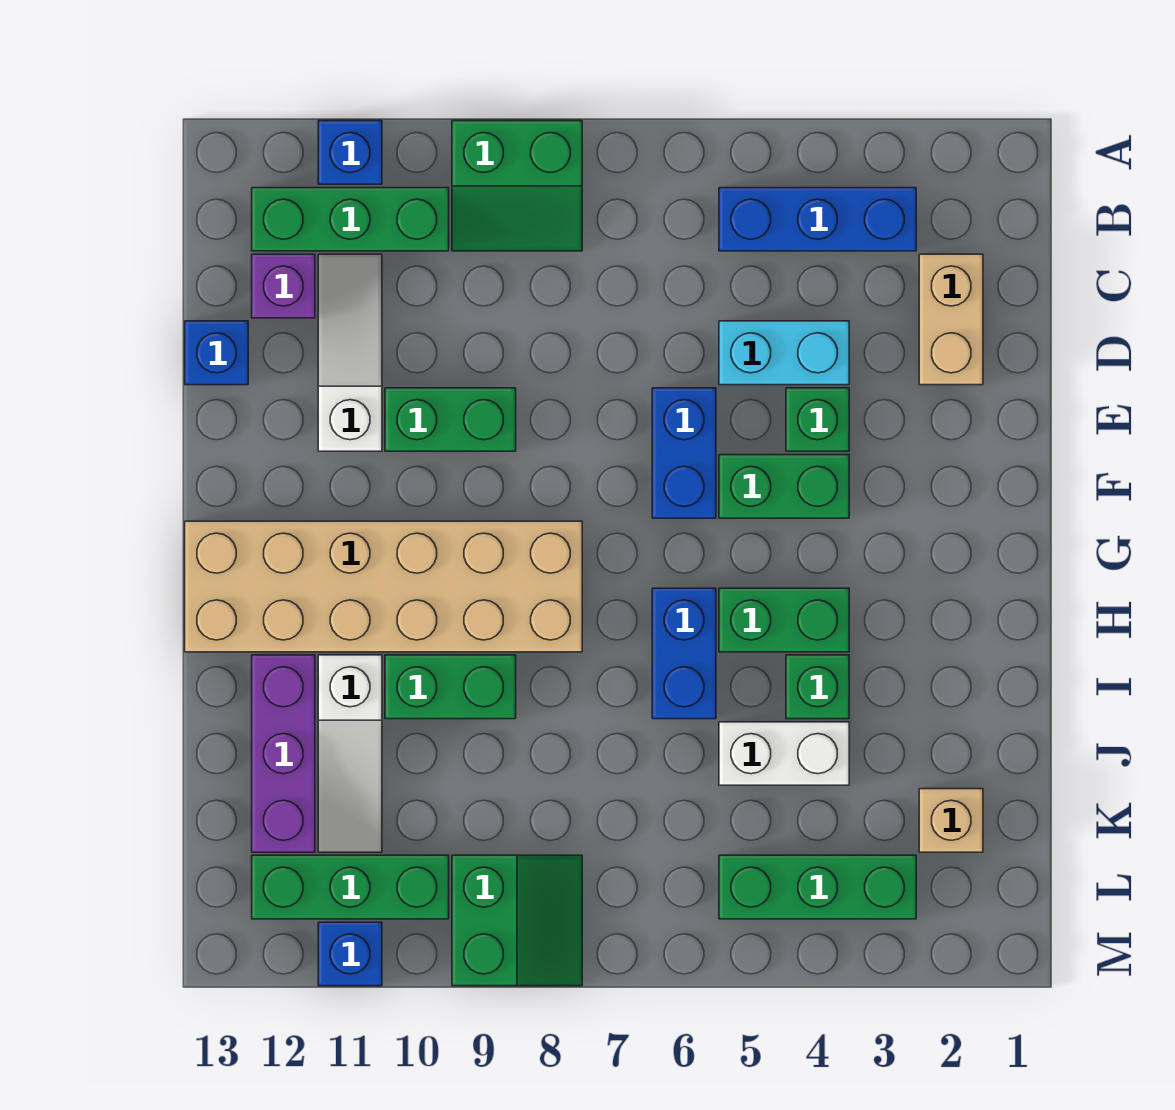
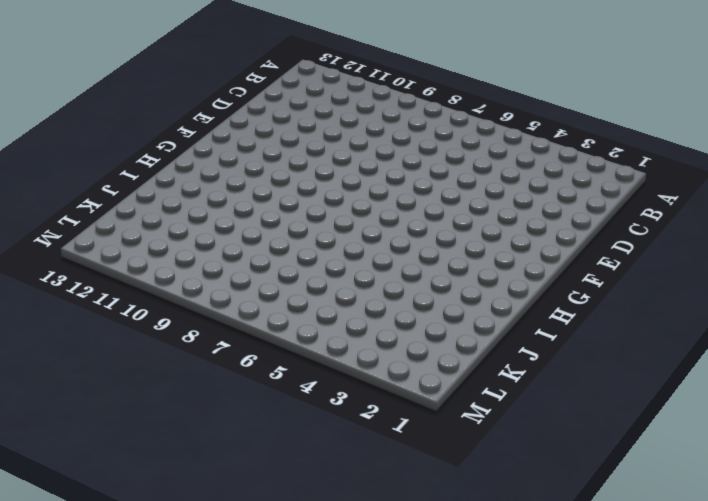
none -> green 2x2 slope [452,121,582,251]
none -> blue 1x1 brick [318,121,382,184]
none -> blue 1x3 brick [719,188,916,251]

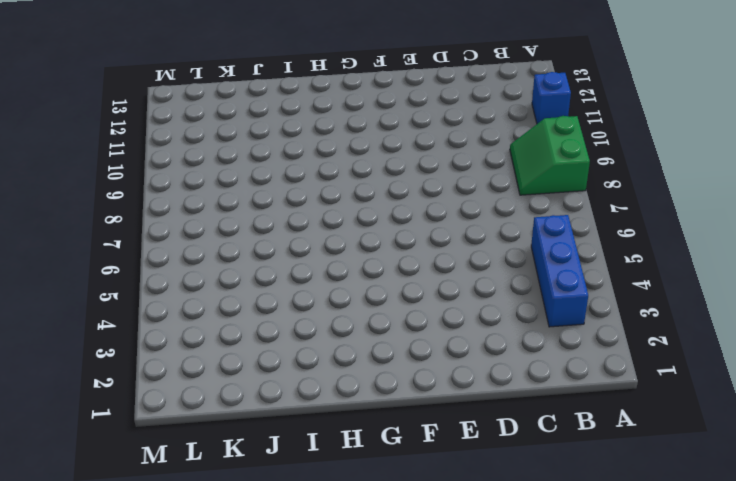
none -> green 1x3 brick [252,188,449,251]
none -> tan 1x2 brick [919,254,983,385]
none -> white 1x3 slope [318,254,382,451]

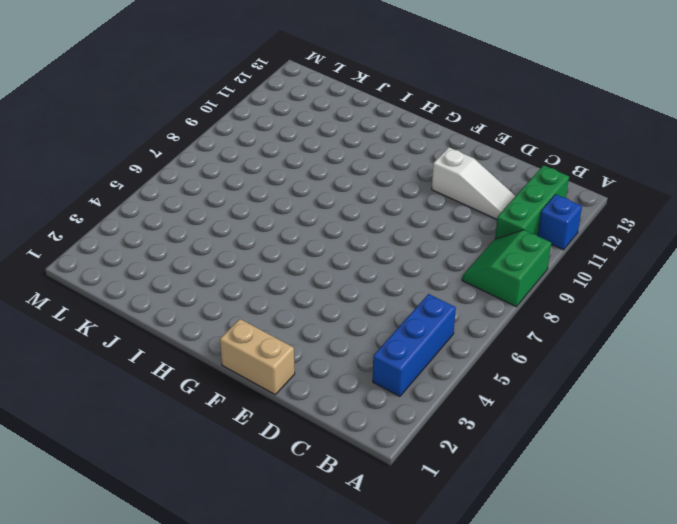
tan 1x2 brick [220,319,295,394] -> tan 1x2 brick moved to [919,254,983,385]
none -> purple 1x1 brick [252,254,315,318]
none -> cyan 1x2 brick [719,321,849,385]
none -> blue 1x1 brick [185,321,248,385]

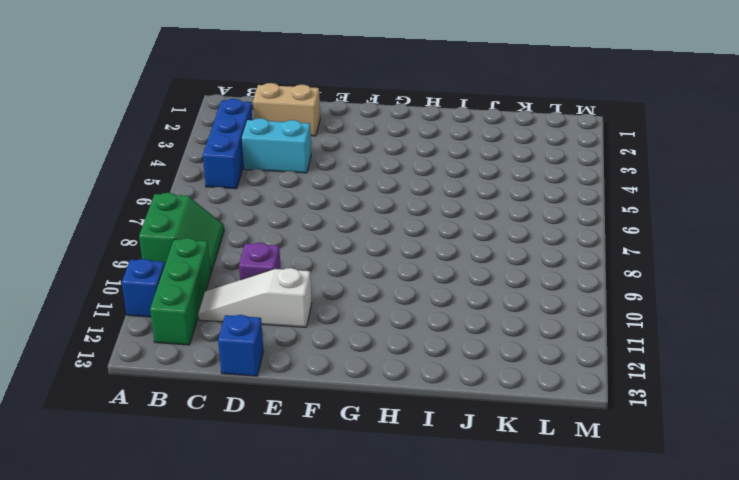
cyan 1x2 brick [242,118,311,173] -> cyan 1x2 brick turned to [719,321,849,385]
purple 1x1 brick [239,243,281,280] -> purple 1x1 brick moved to [252,254,315,318]
none -> green 1x1 brick [786,388,849,451]
none -> blue 1x2 brick [652,388,716,518]
none -> green 1x2 brick [385,388,516,451]

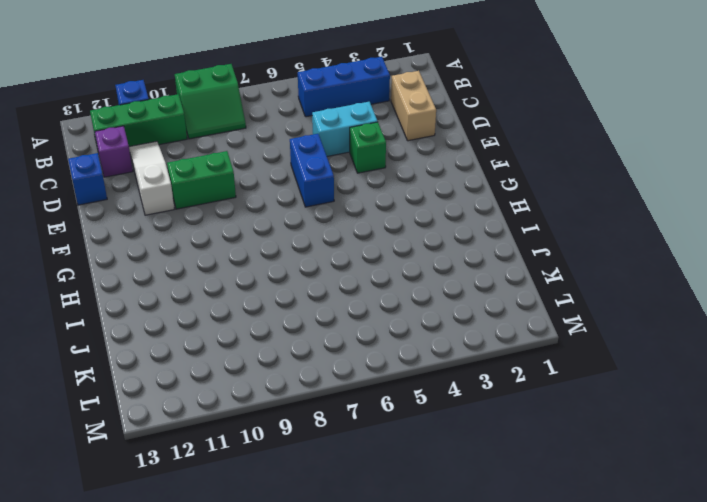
none -> green 1x2 brick [719,455,849,518]
none -> tan 2x6 brick [185,521,582,652]
none -> green 1x2 brick [719,588,849,652]

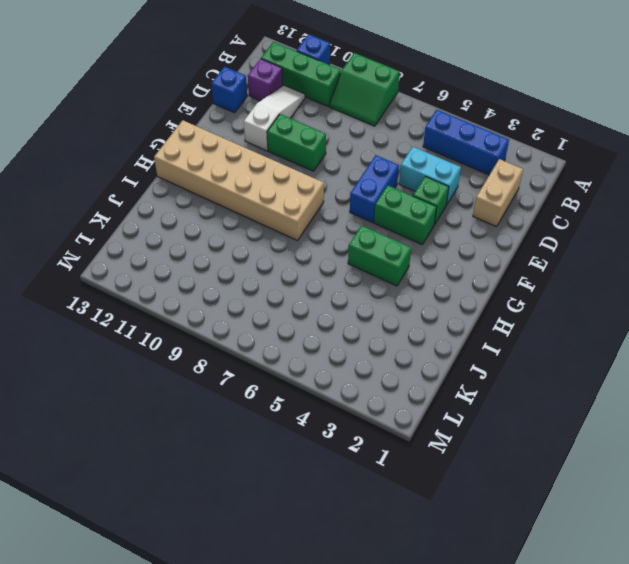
none -> blue 1x2 brick [652,588,716,719]
none -> green 1x1 brick [786,655,849,719]
none -> green 1x2 brick [385,655,516,719]

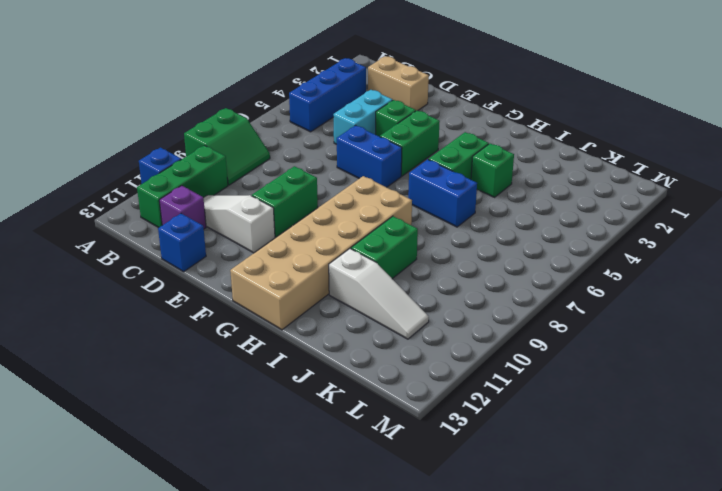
none -> purple 1x3 brick [252,655,315,852]
none -> white 1x2 brick [719,722,849,785]
none -> tan 1x1 brick [919,789,983,852]

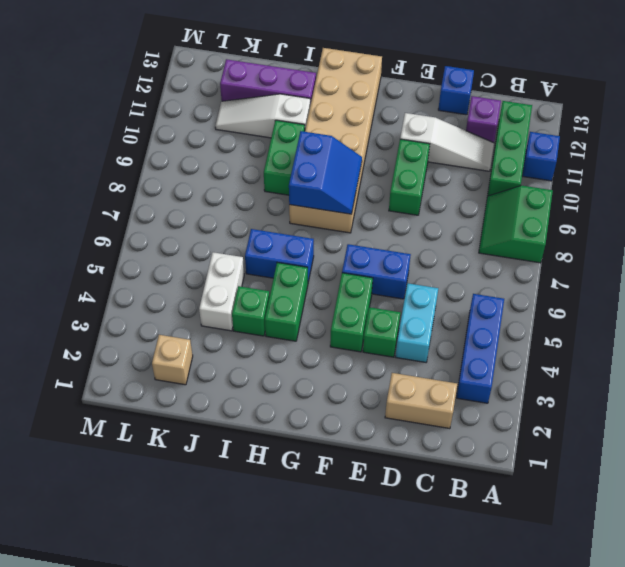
blue 2x2 slope [289,131,362,214] -> none
none -> green 1x3 brick [719,855,916,919]
none -> green 2x2 slope [452,855,582,986]
none -> green 1x3 brick [252,855,449,919]

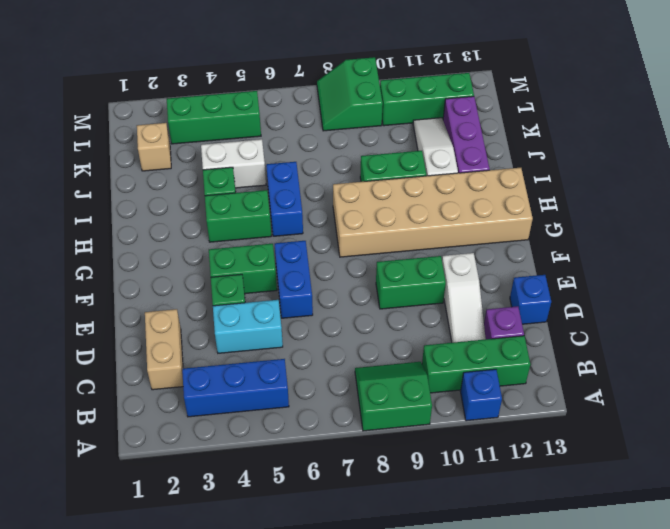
none -> blue 1x1 brick [318,922,382,986]

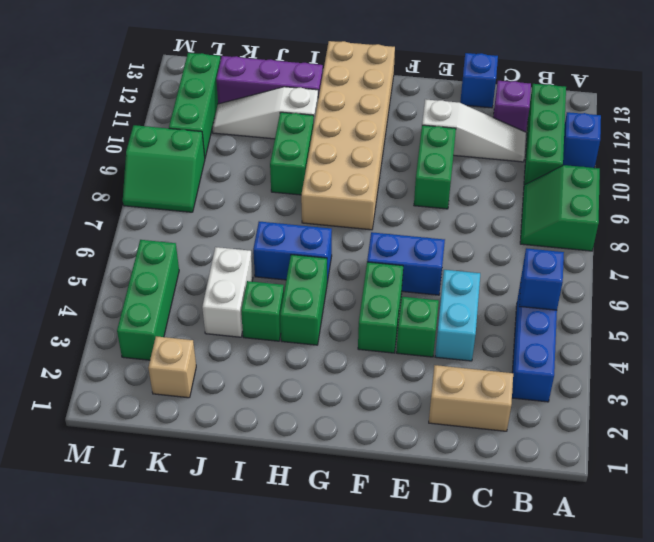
blue 1x1 brick [519,248,564,310] -> blue 1x1 brick moved to [318,922,382,986]

